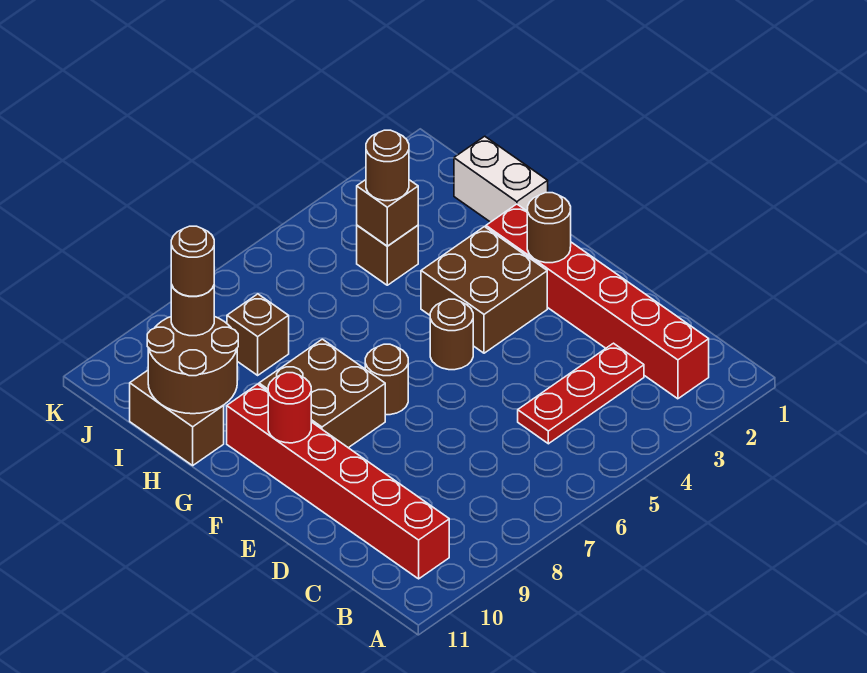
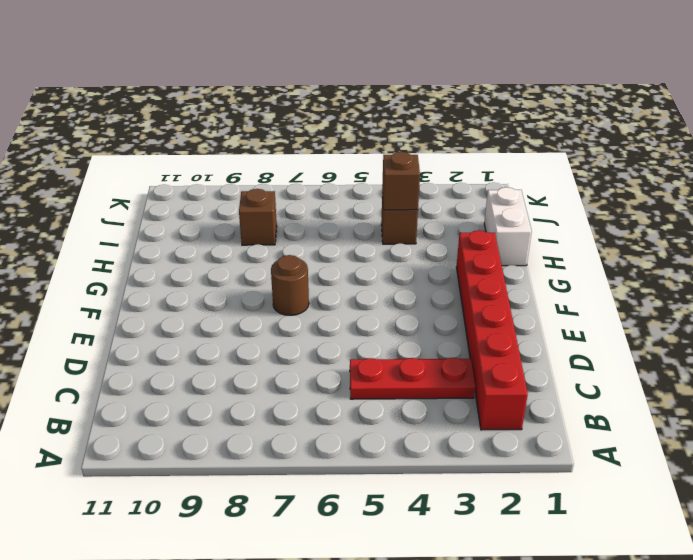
none -> red 1x6 brick [227,384,449,579]
none -> brown 2x2 brick [421,227,547,353]
none -> brown 1x1 round brick [430,299,473,370]

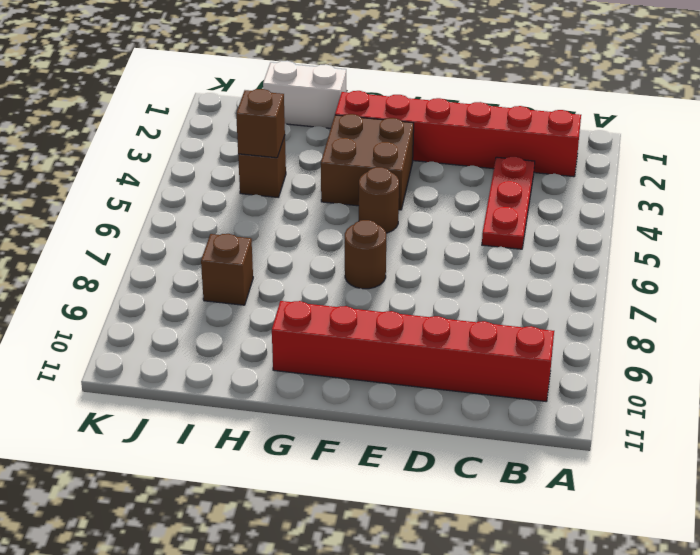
none -> brown 2x2 brick [259,339,385,448]
none -> brown 1x2 brick [130,370,224,465]
none -> brown 1x1 round brick [527,193,571,263]

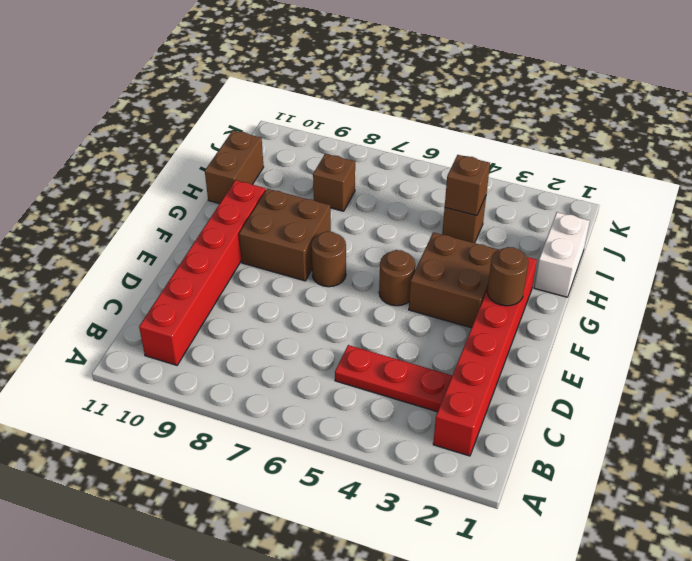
none -> red 1x1 round brick [268,373,311,443]
none -> brown 2x2 round brick [147,316,238,414]
none -> brown 1x1 round brick [366,130,409,201]

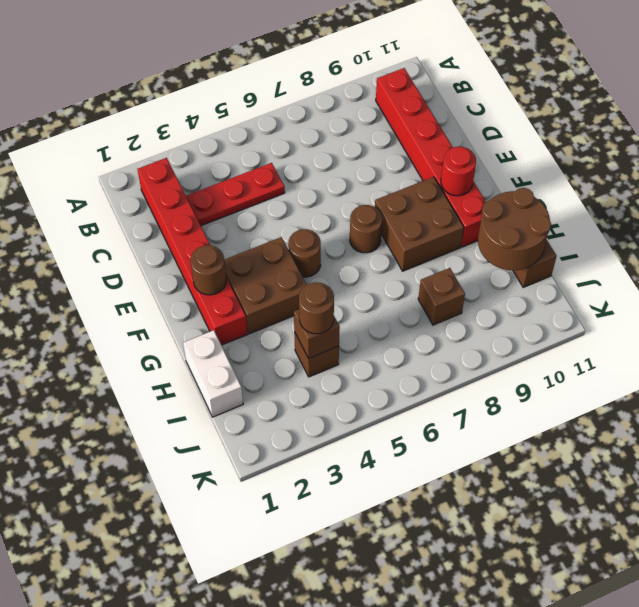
none -> brown 1x1 round brick [171,285,214,336]
none -> brown 1x1 round brick [171,226,214,296]

